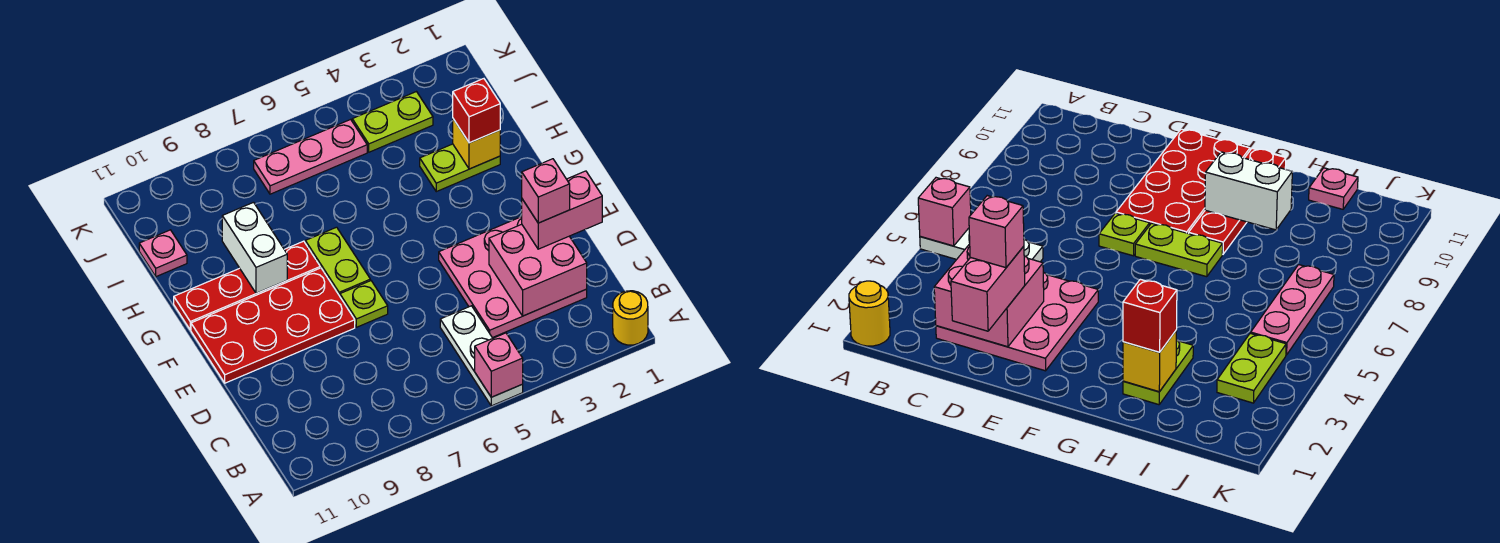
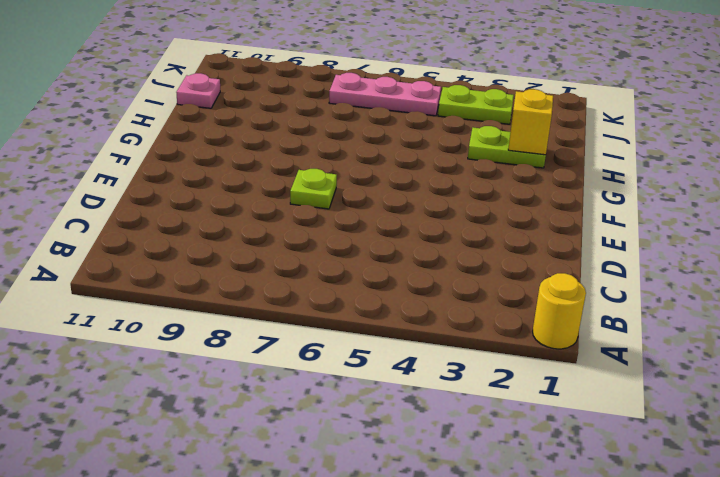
none -> white 1x3 plate [440,306,523,406]
none -> pink 3x3 plate [439,217,587,338]
none -> red 2x4 plate [191,268,355,383]

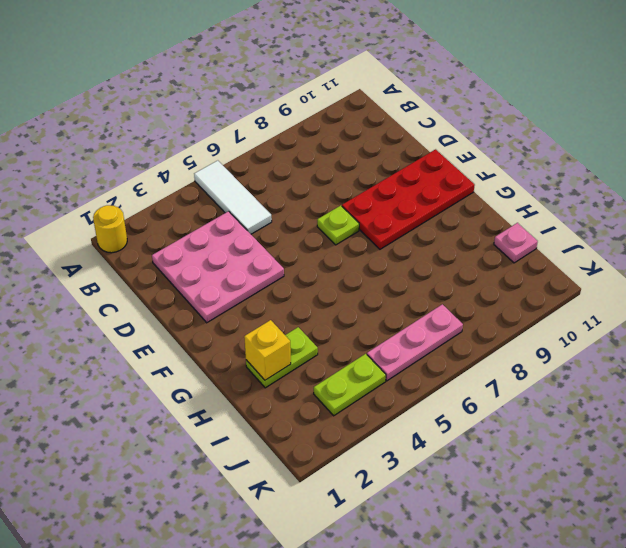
white 1x3 tile [194,161,272,234] -> white 1x3 plate [440,306,523,406]
none -> lime 1x2 plate [305,227,370,296]
none -> red 1x4 plate [174,241,320,330]
none -> pink 1x1 brick [475,333,523,397]

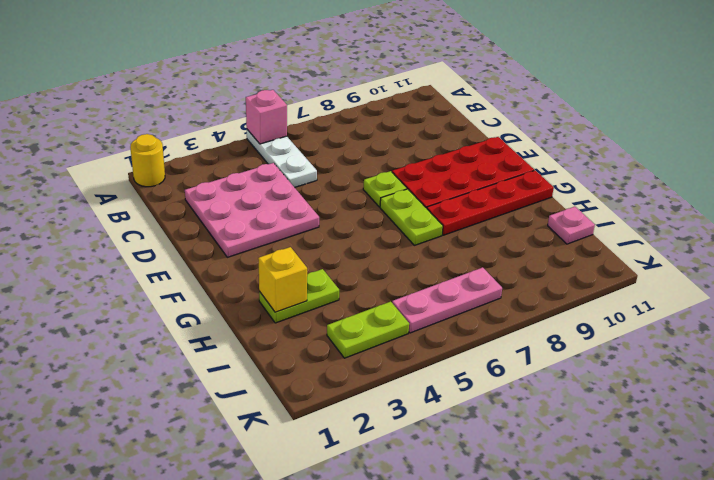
none -> pink 2x2 brick [489,224,587,316]
none -> white 1x2 brick [222,202,287,293]
none -> pink 1x2 brick [522,171,602,249]

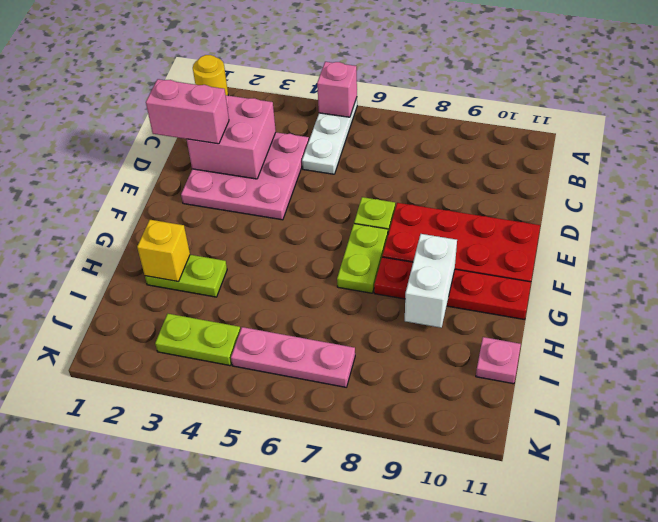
none -> red 1x1 brick [453,79,500,143]
none -> pink 1x1 brick [522,159,570,223]

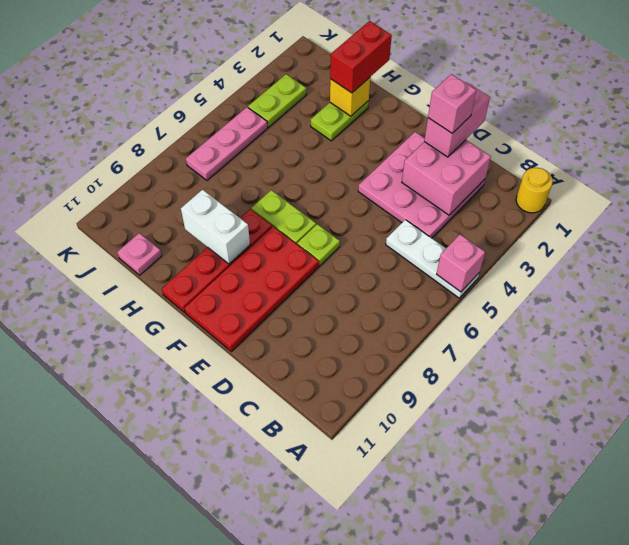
red 1x2 brick [330,21,392,93] -> red 1x1 brick [453,79,500,143]

